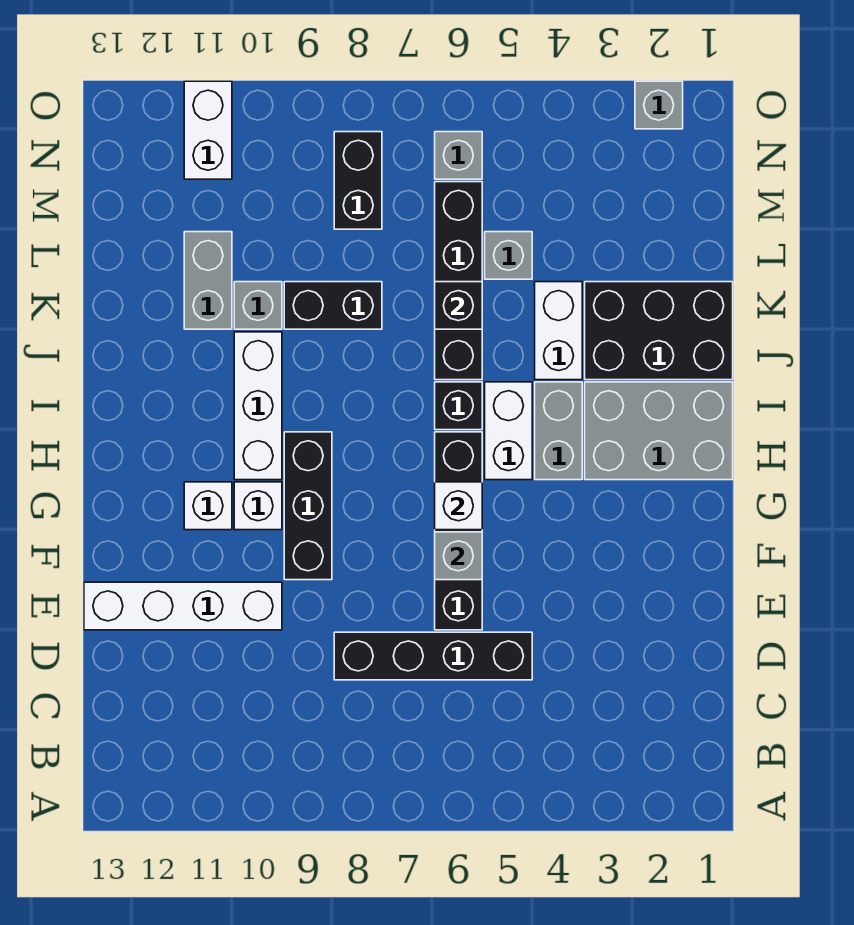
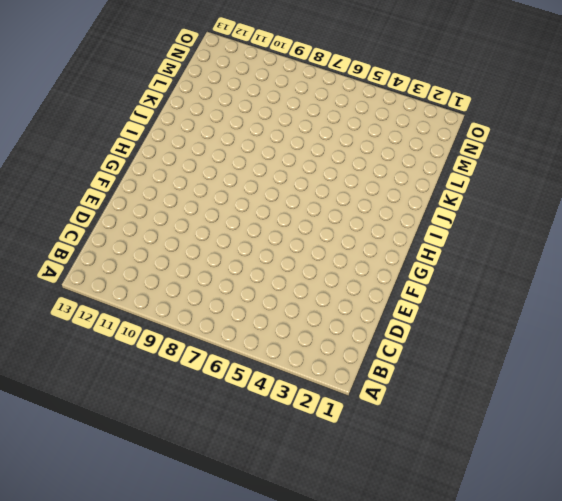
none -> black 1x4 brick [334,632,532,680]
none -> black 1x4 brick [435,432,482,630]
none -> white 1x4 brick [84,582,282,630]

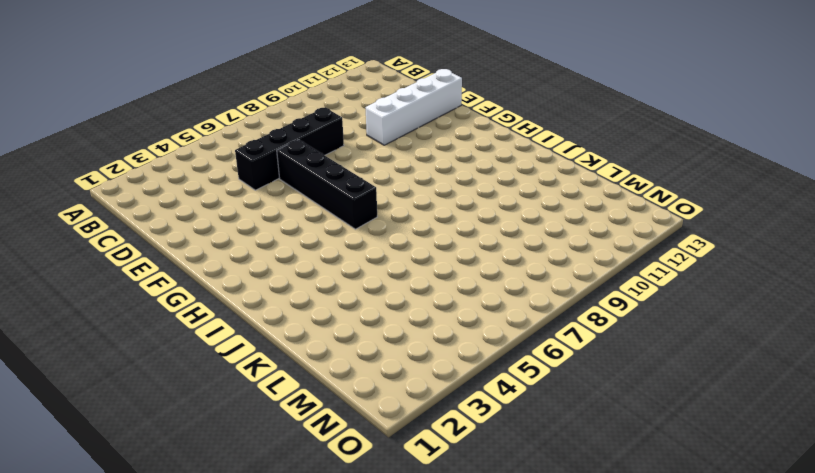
none -> black 1x3 brick [284,432,332,580]
none -> white 1x1 brick [234,482,282,530]
none -> white 1x1 brick [184,482,232,530]

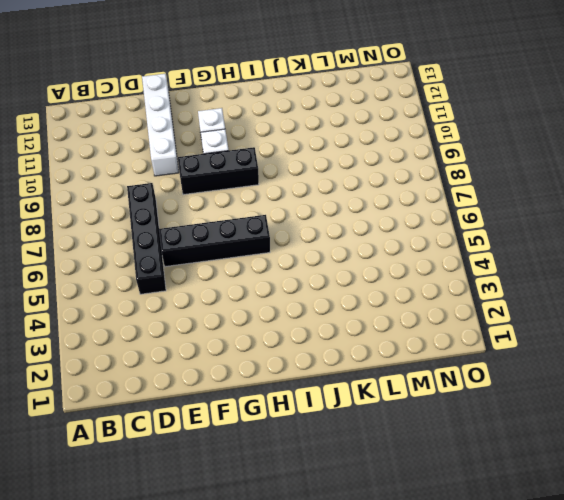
none -> grey 2x3 brick [585,382,733,480]
none -> grey 1x2 brick [535,382,582,480]
none -> white 1x2 brick [485,382,532,480]

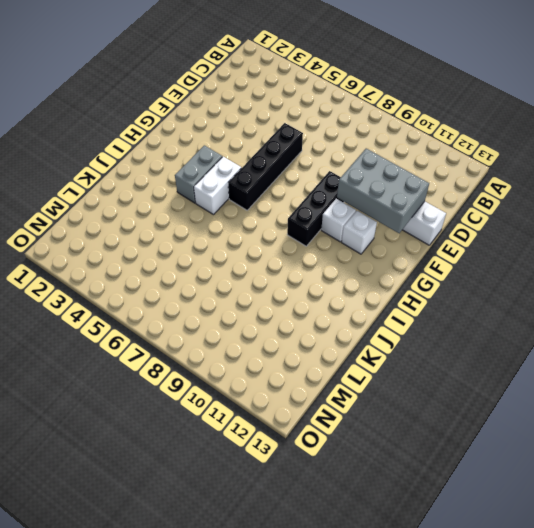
grey 2x3 brick [337,149,429,233] -> grey 2x3 brick moved to [585,382,733,480]
none -> black 1x4 brick [334,632,532,680]
none -> white 1x3 brick [234,332,282,480]
none -> black 1x1 brick [435,382,482,430]

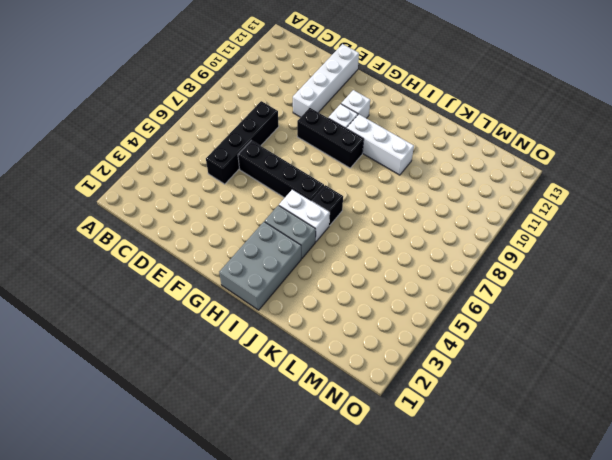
none -> black 2x3 brick [585,282,733,380]
none -> white 1x2 brick [535,282,582,380]
none -> black 1x4 brick [435,182,482,380]

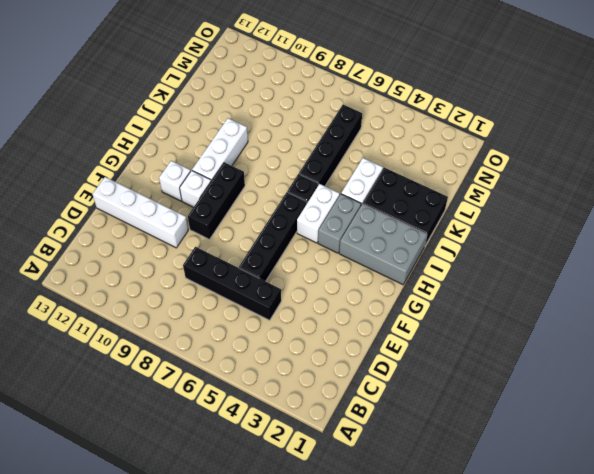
none -> black 1x2 brick [284,282,382,329]
none -> grey 1x1 brick [234,282,282,329]
none -> grey 1x2 brick [184,232,232,329]

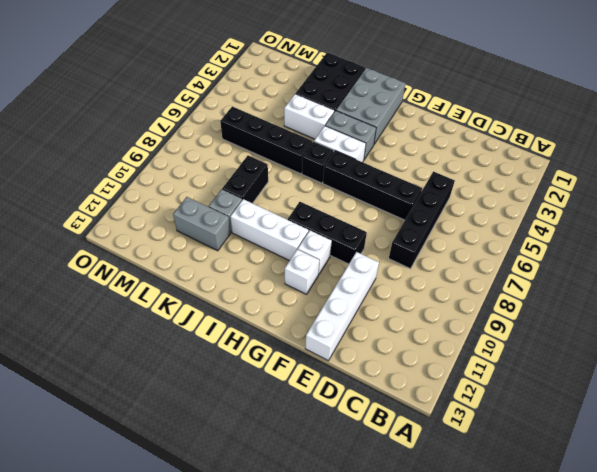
none -> grey 1x1 brick [485,232,532,279]
none -> black 1x2 brick [334,132,382,229]
none -> grey 1x1 brick [435,132,482,179]

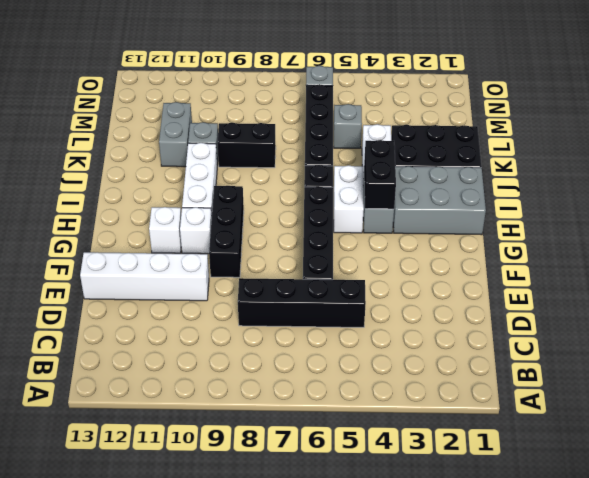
black 1x2 brick [364,140,396,209] -> black 1x2 brick moved to [334,132,382,229]
none -> white 1x2 brick [184,81,232,179]
none -> grey 1x1 brick [635,81,683,129]
none -> grey 1x1 brick [435,532,482,580]

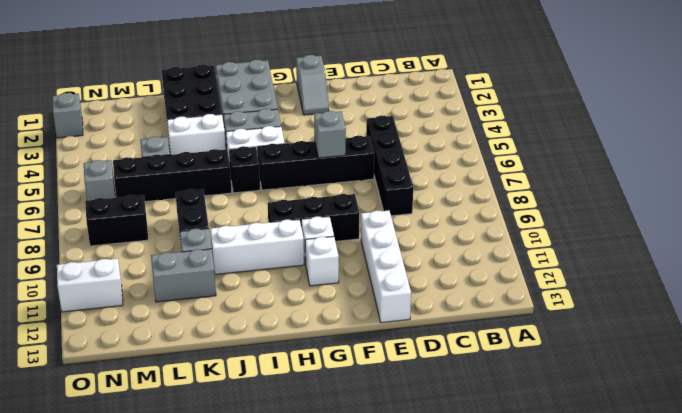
grey 1x2 slope [296,55,329,115] -> none
none -> white 1x1 brick [435,482,482,530]
none -> black 1x1 brick [435,282,482,329]

